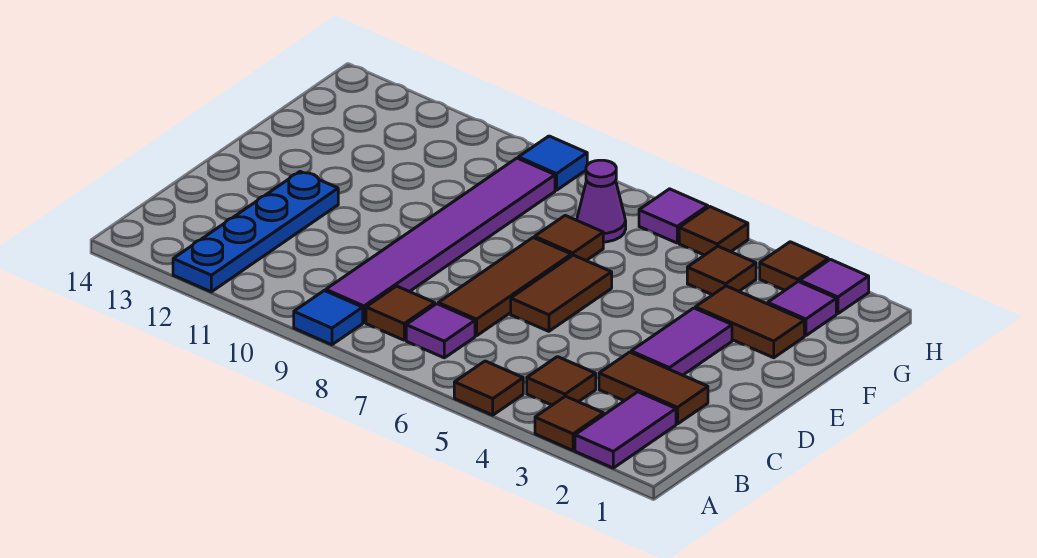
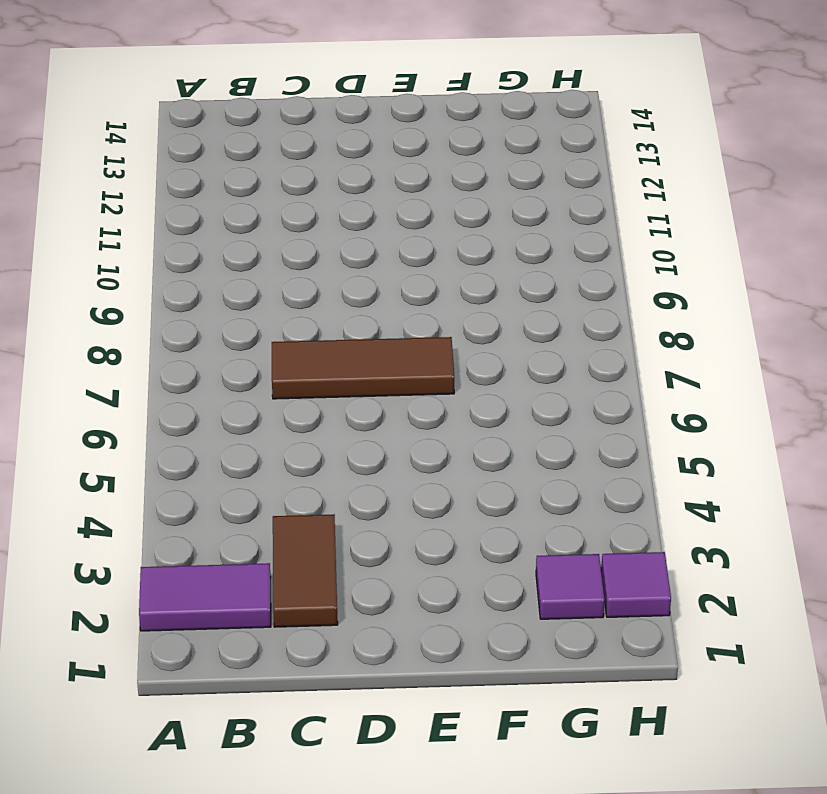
none -> brown 1x1 tile [535,396,604,450]
none -> brown 1x1 tile [454,361,523,415]
none -> blue 1x1 tile [294,291,363,345]

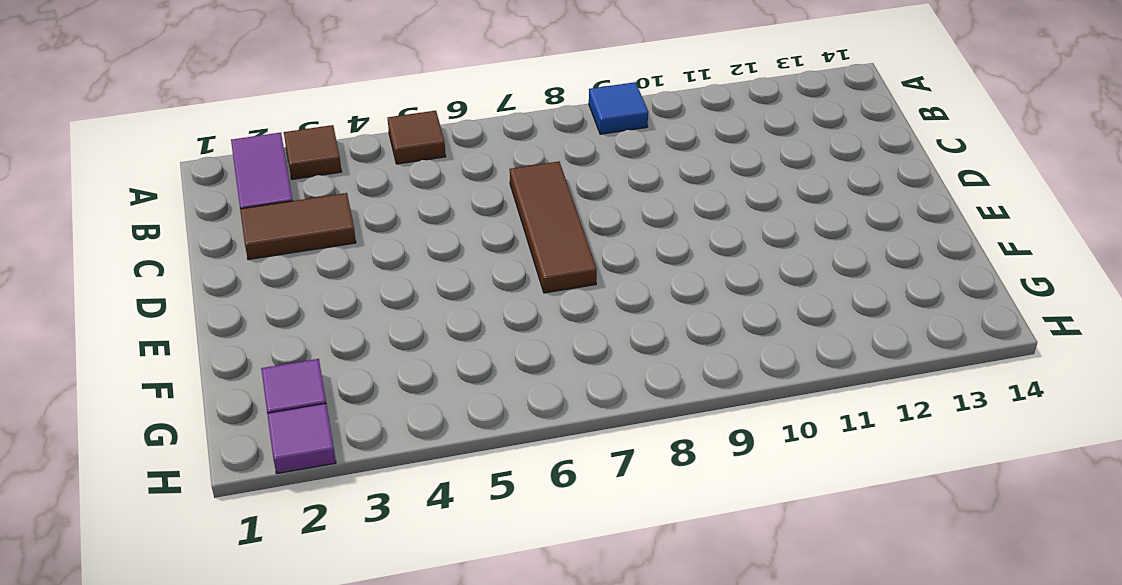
none -> blue 1x4 plate [173,172,338,292]
none -> brown 1x1 tile [527,357,596,405]
none -> purple 1x1 tile [406,304,475,358]

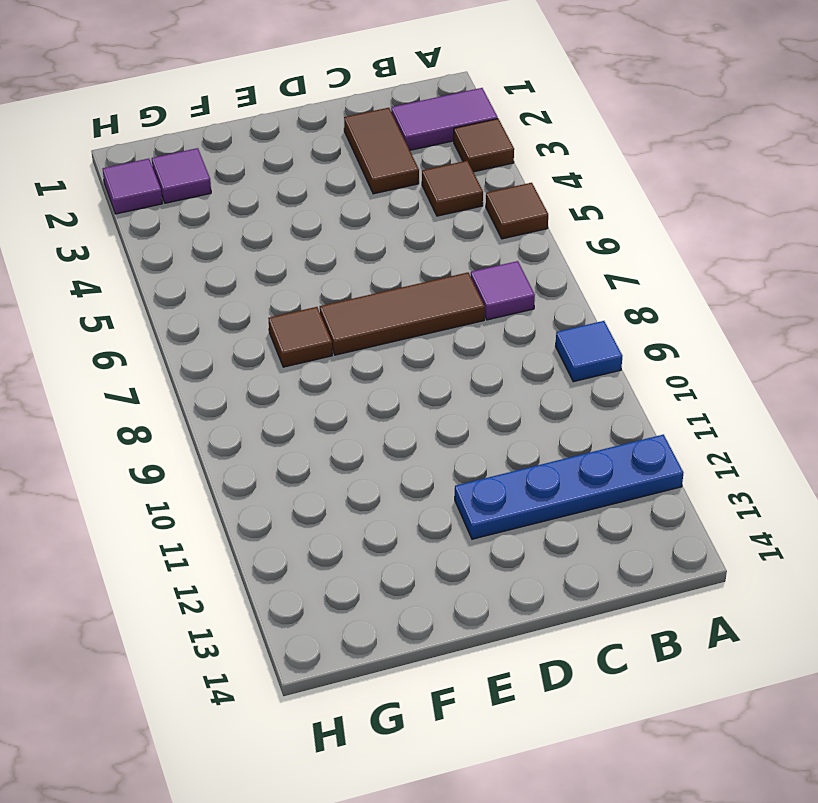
none -> brown 1x1 tile [366,286,435,340]
none -> purple 1x6 tile [326,158,555,323]
none -> purple 1x2 tile [631,308,732,375]

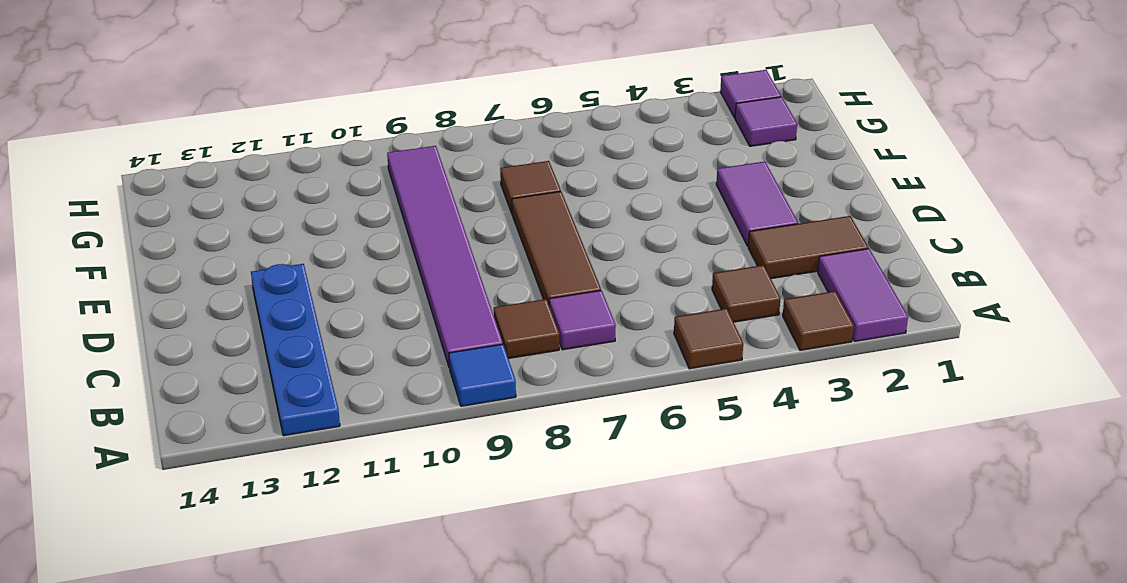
none -> brown 1x2 tile [511,255,612,331]
none -> brown 1x2 tile [695,286,804,358]
none -> brown 1x1 tile [687,246,756,295]

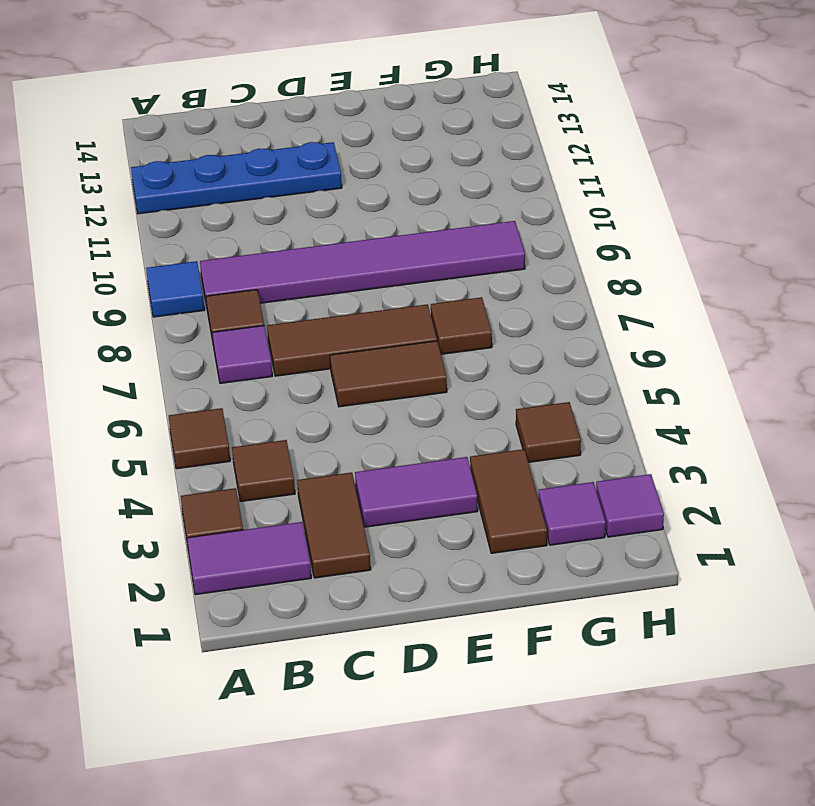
none -> purple 1x1 cone [577,160,626,242]
none -> brown 1x1 tile [760,242,828,290]
none -> brown 1x1 tile [679,207,748,255]

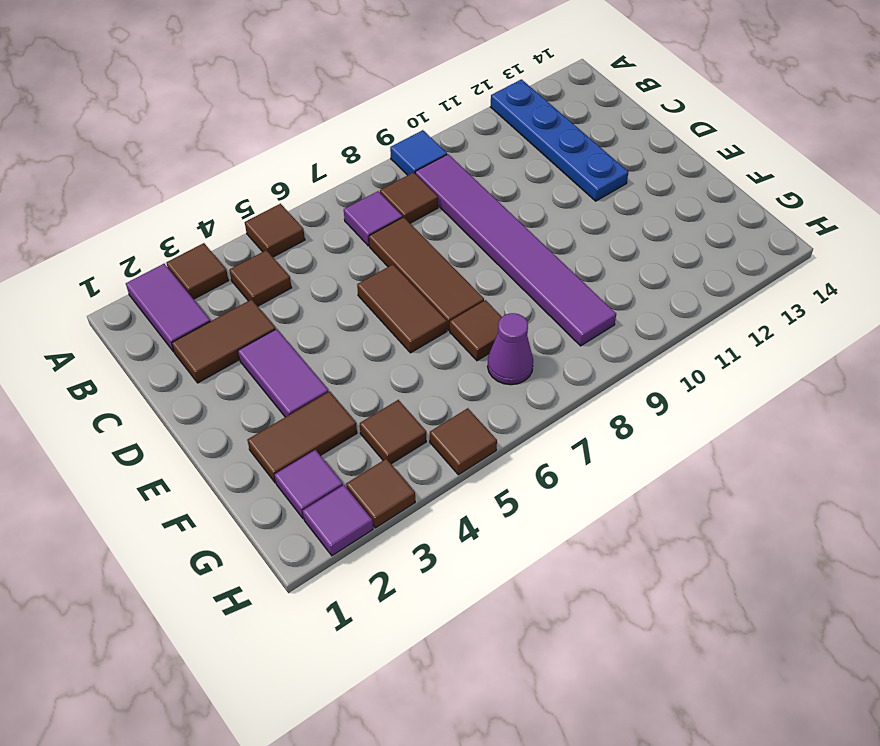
none -> purple 1x1 tile [639,189,708,243]
none -> blue 1x1 tile [518,136,587,190]

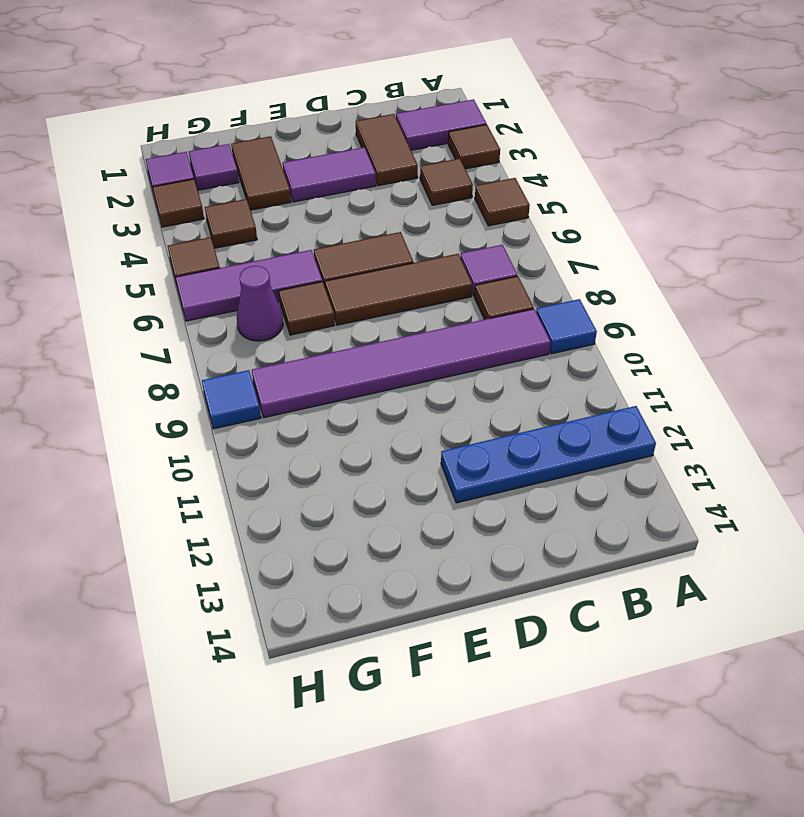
purple 1x3 tile [176,250,322,321] -> purple 1x1 tile [639,189,708,243]

